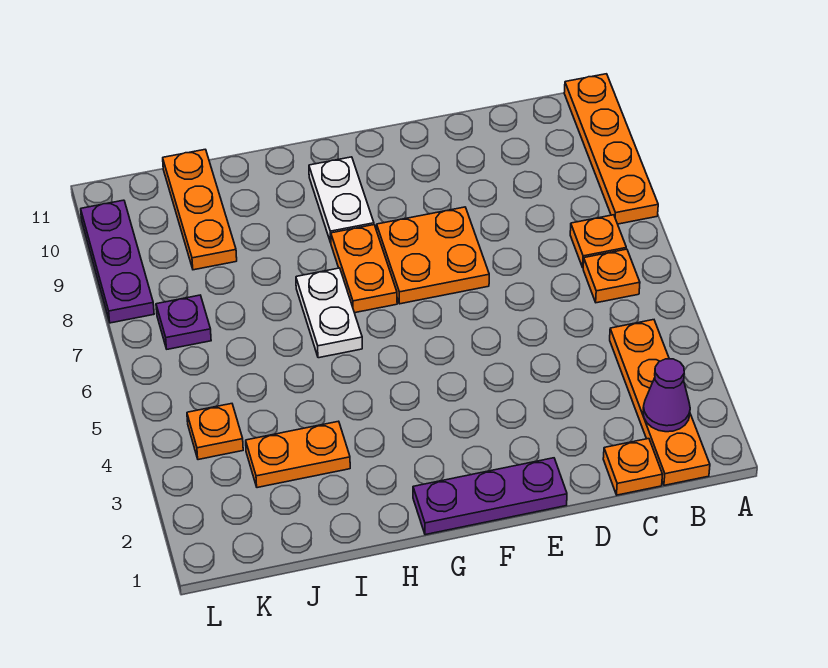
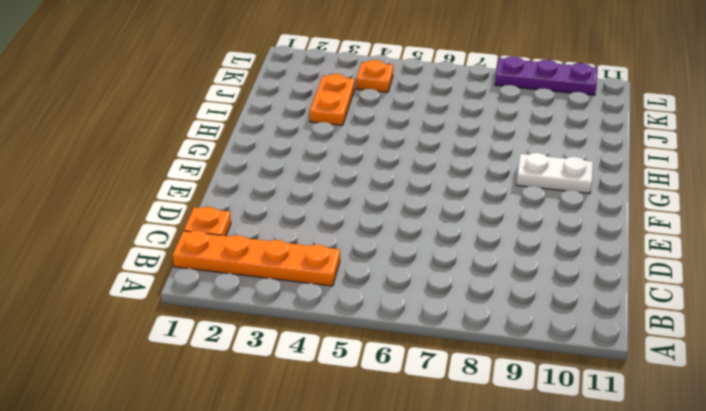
none -> orange 1x4 plate [564,74,658,224]
none -> orange 1x1 plate [583,249,640,303]
none -> orange 1x1 plate [570,215,626,267]

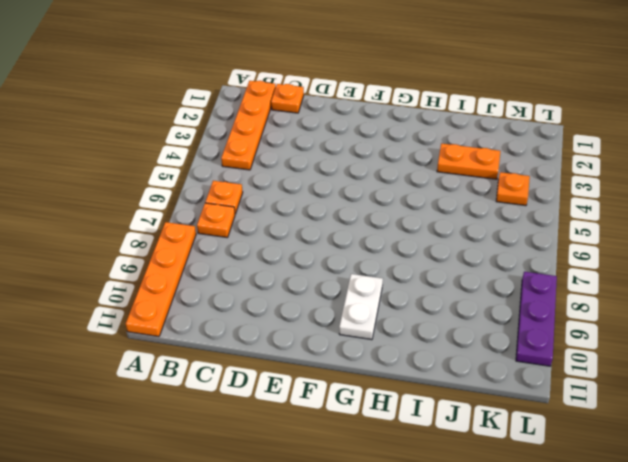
none -> purple 1x3 plate [413,458,567,535]
none -> orange 2x2 plate [377,207,489,304]
none -> orange 1x2 plate [331,225,397,313]

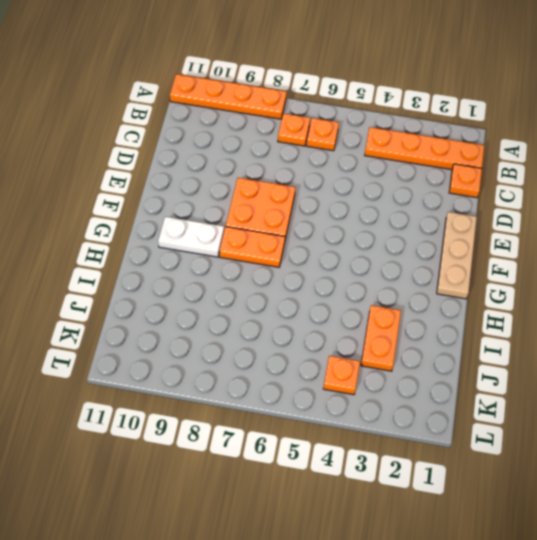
tan 1x3 plate [437,212,477,299] -> purple 1x3 plate [413,458,567,535]
none -> white 1x2 plate [296,268,362,358]
none -> orange 1x3 plate [163,149,237,270]
none -> purple 1x1 plate [156,295,211,349]

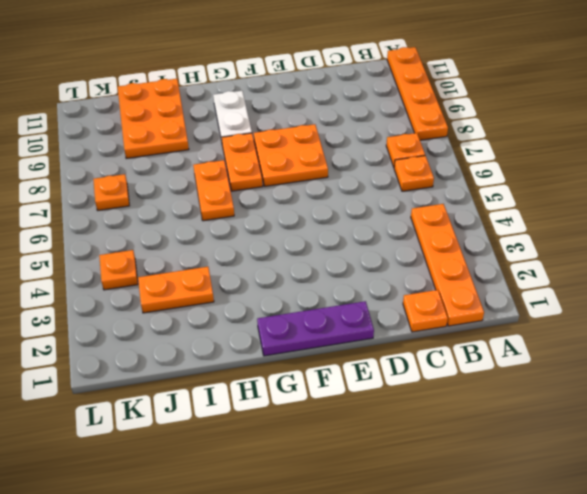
orange 1x2 plate [193,160,234,221] -> white 1x2 plate [296,268,362,358]
orange 2x3 plate [118,79,189,159] -> orange 1x3 plate [163,149,237,270]
orange 1x1 plate [93,174,129,210] -> purple 1x1 plate [156,295,211,349]
none -> purple 1x3 plate [81,200,154,323]
none -> purple 1x1 cone [643,359,690,432]

